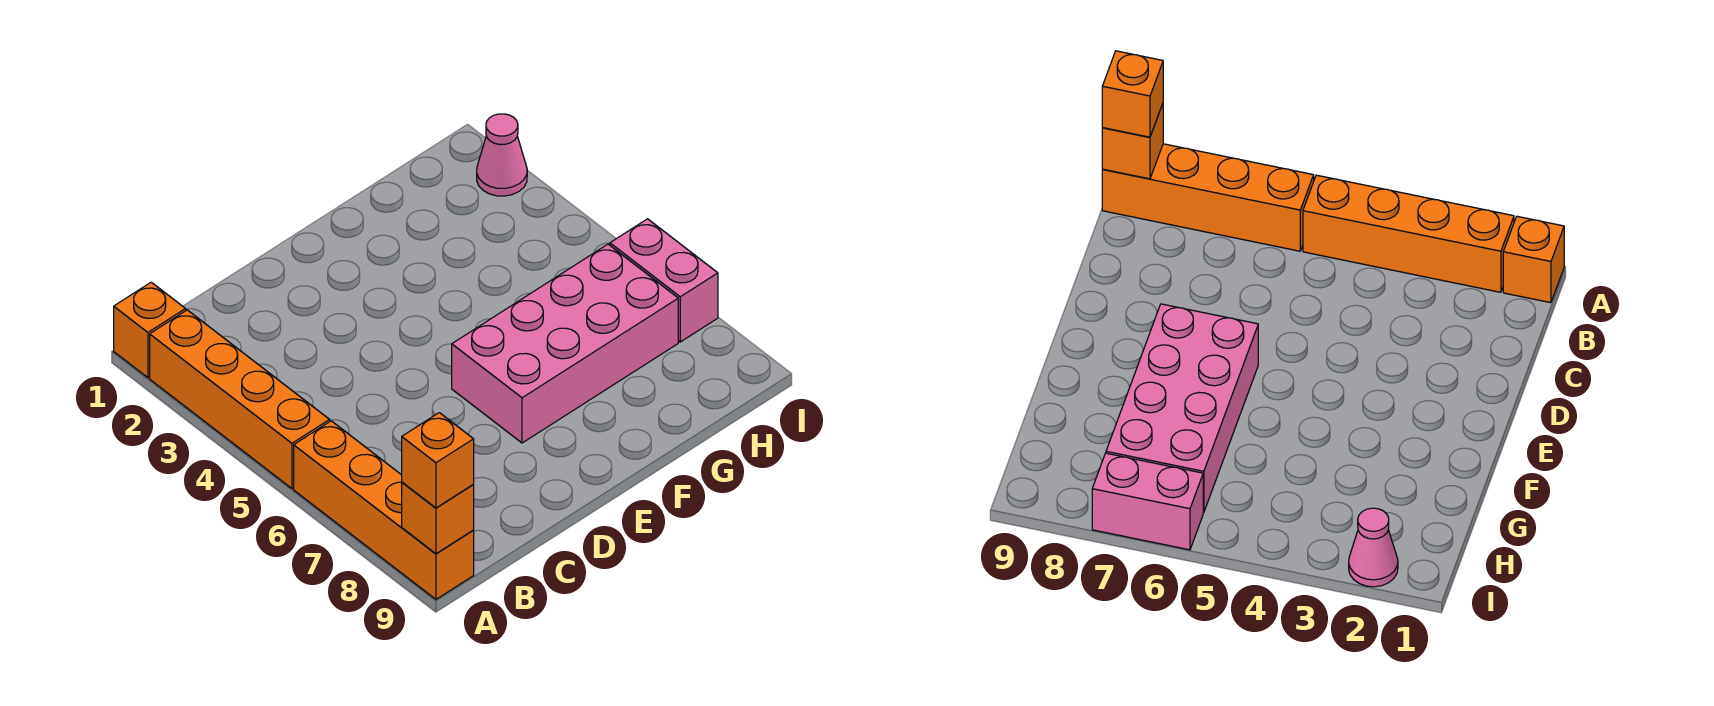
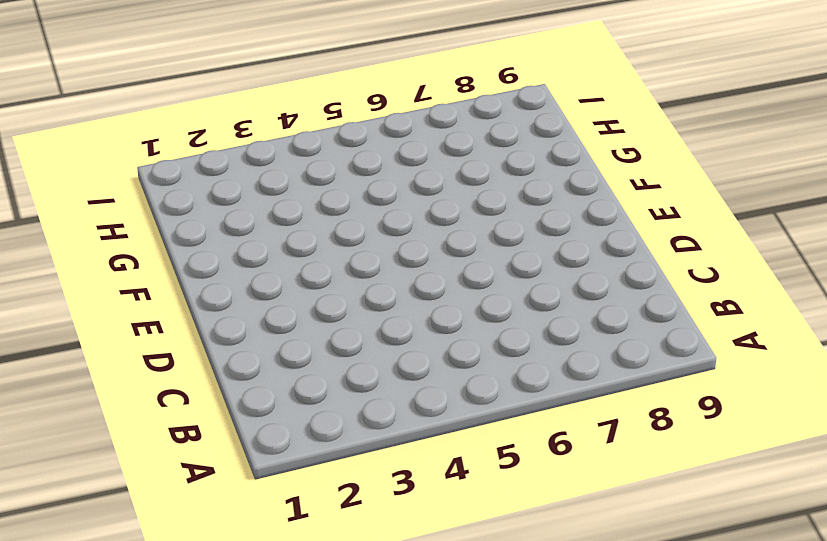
none -> orange 1x1 brick [114,282,186,378]
none -> orange 1x4 brick [150,310,330,488]

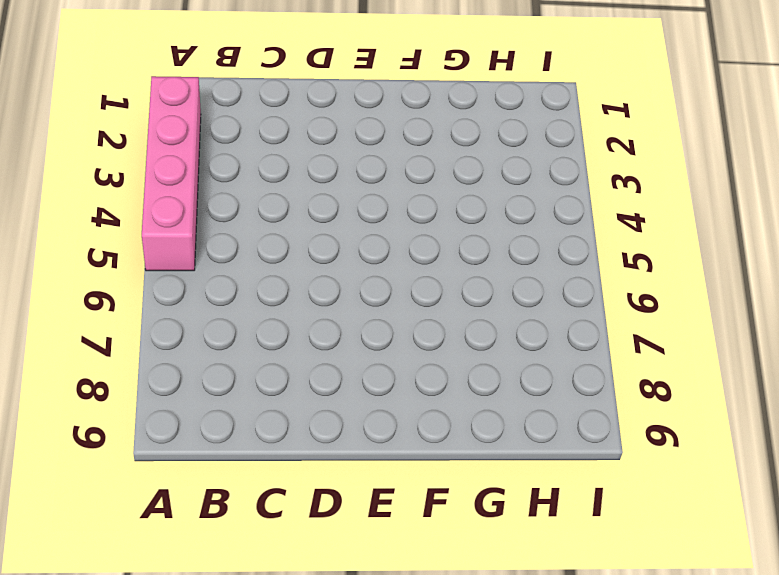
pink 1x4 brick [142,76,201,271] -> orange 1x4 brick [150,310,330,488]
none -> orange 1x1 brick [114,282,186,378]
none -> orange 1x4 brick [294,421,474,599]

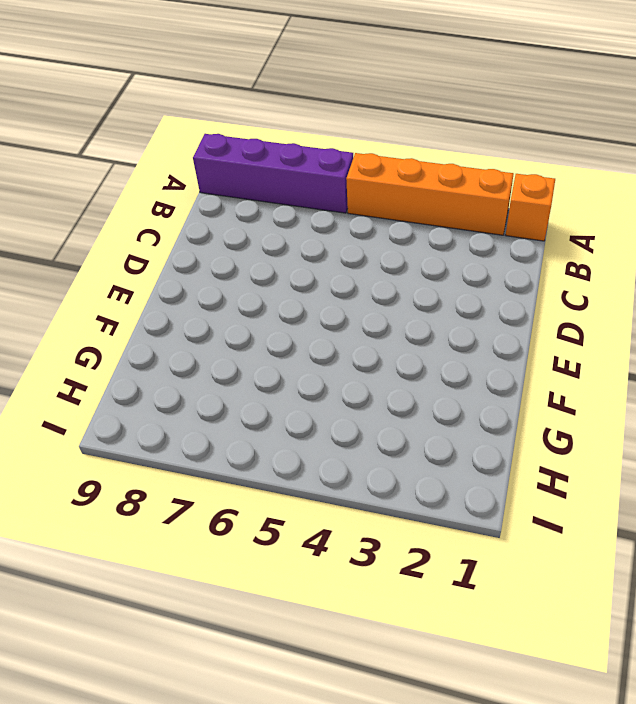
purple 1x4 brick [193,134,353,213] -> orange 1x4 brick [294,421,474,599]
none -> pink 2x4 brick [452,244,678,443]
none -> pink 1x1 cone [477,114,527,196]

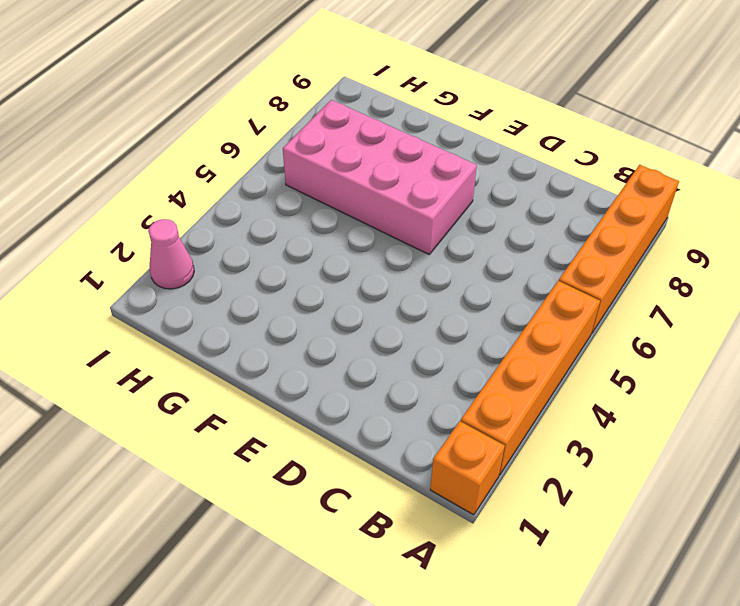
none -> pink 1x2 brick [610,219,718,342]
none -> orange 1x1 brick [402,482,474,554]

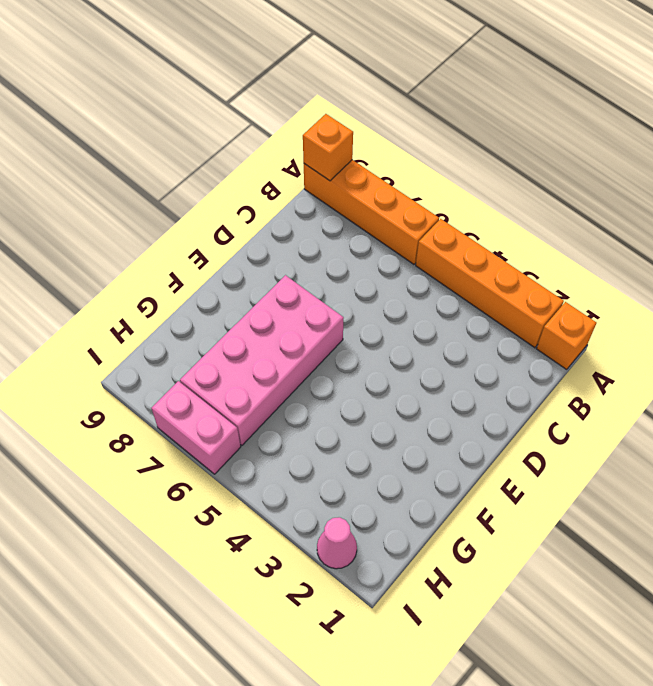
none -> orange 1x1 brick [402,413,474,508]

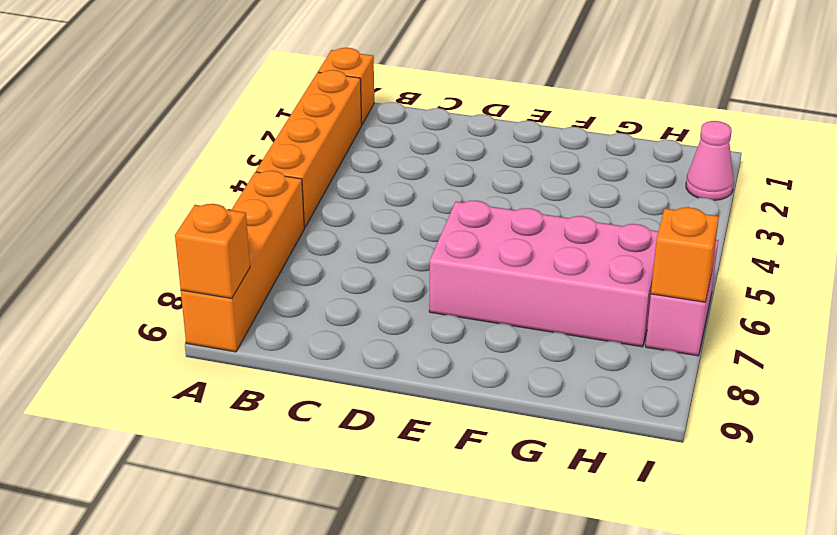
orange 1x1 brick [651,207,719,302] -> orange 1x1 brick moved to [402,413,474,508]

